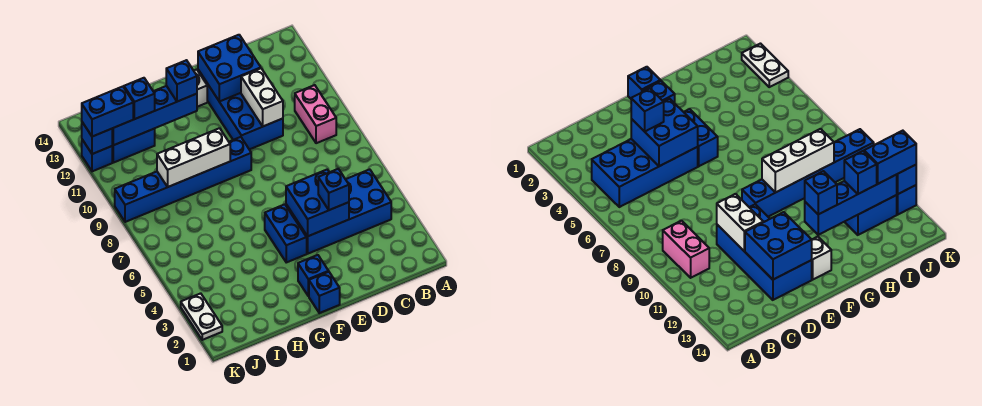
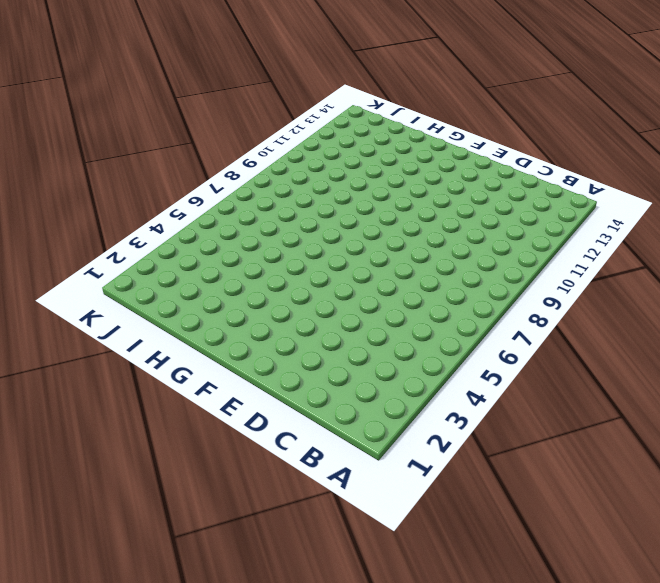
none -> blue 2x4 brick [286,169,391,254]
none -> pink 1x2 brick [295,85,336,143]
none -> blue 2x4 brick [198,70,283,150]

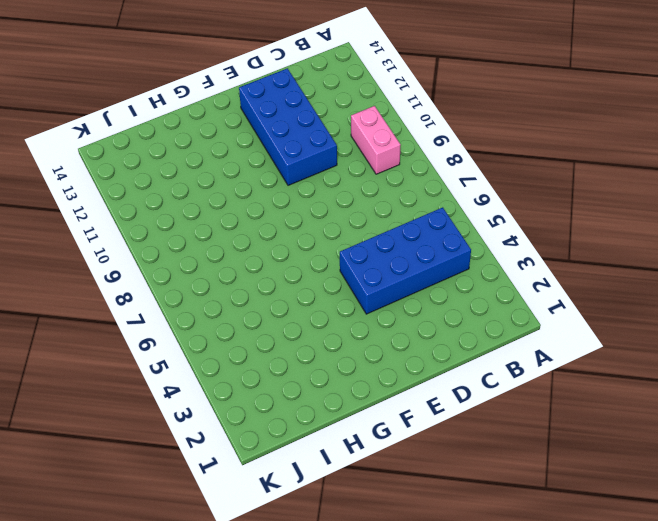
none -> blue 1x1 brick [309,272,340,313]
none -> blue 1x1 brick [298,255,329,296]
none -> blue 1x2 brick [265,204,307,262]

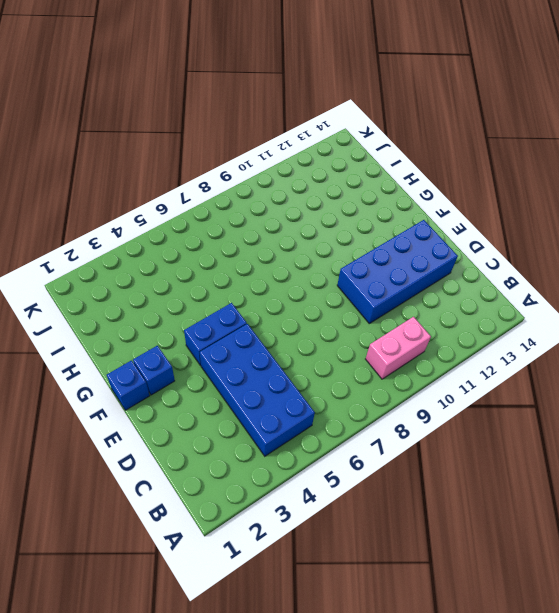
none -> blue 1x6 brick [115,137,251,222]
none -> white 1x1 brick [194,70,207,107]
none -> blue 1x2 brick [112,129,155,163]

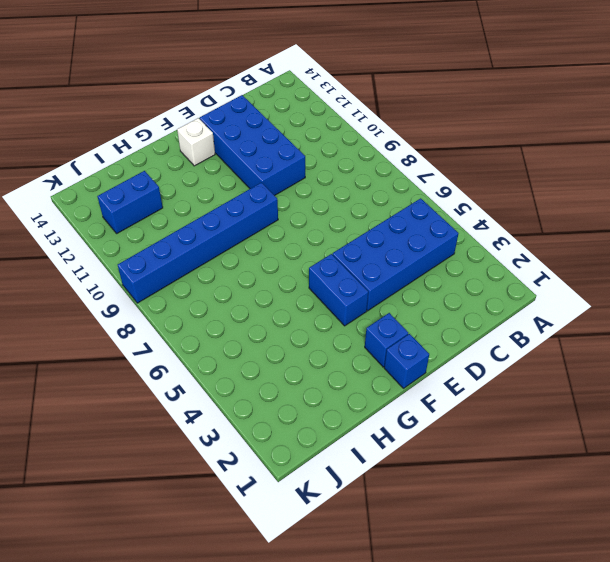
none -> pink 1x2 brick [295,85,336,143]
none -> white 1x2 plate [181,293,222,340]
none -> blue 1x1 brick [82,140,112,171]

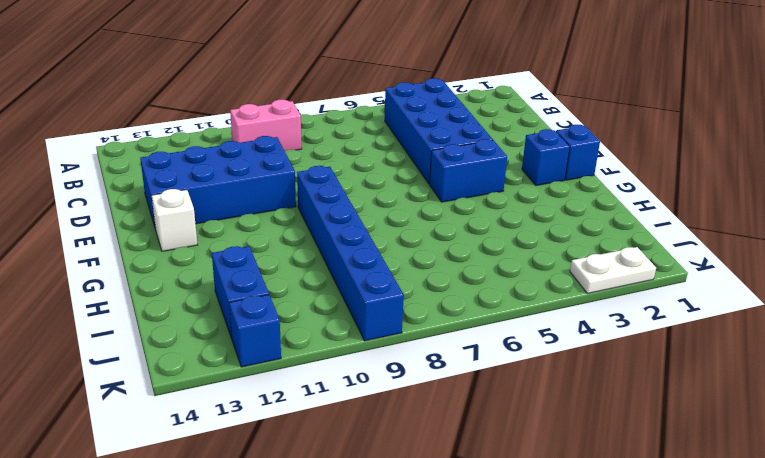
none -> blue 2x2 brick [286,170,349,236]
none -> white 1x2 brick [241,68,283,126]
none -> blue 2x2 brick [198,35,261,102]

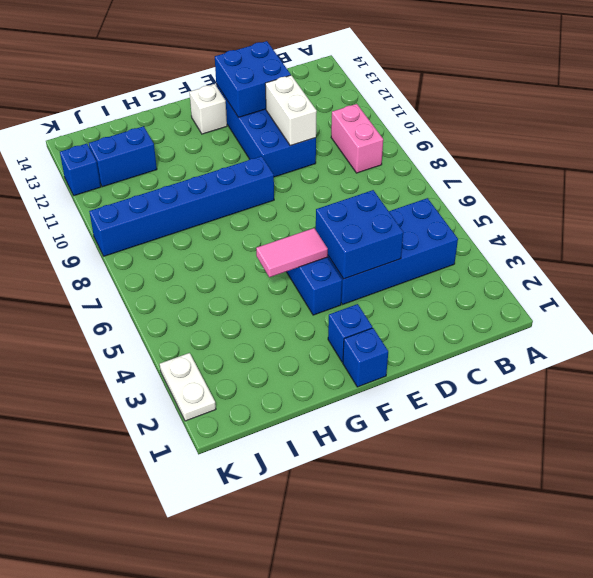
pink 1x2 tile [256,228,328,277] -> none
none -> white 1x3 brick [157,128,230,187]
none -> blue 1x4 brick [112,86,197,145]
none -> blue 1x1 brick [82,122,112,154]

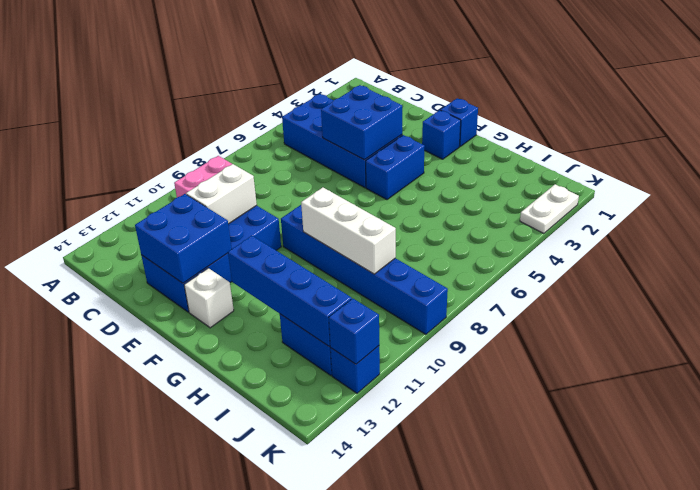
none -> blue 1x1 brick [318,169,349,210]
none -> blue 1x1 brick [166,60,197,102]
none -> blue 1x1 brick [124,78,155,119]

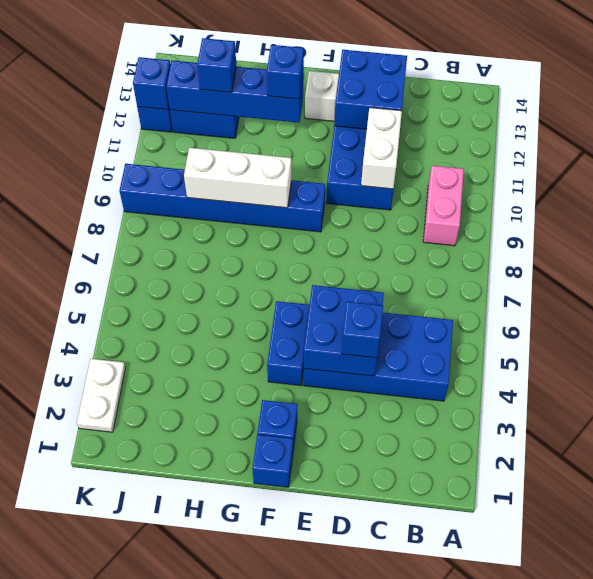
none -> blue 1x2 brick [82,87,133,137]

